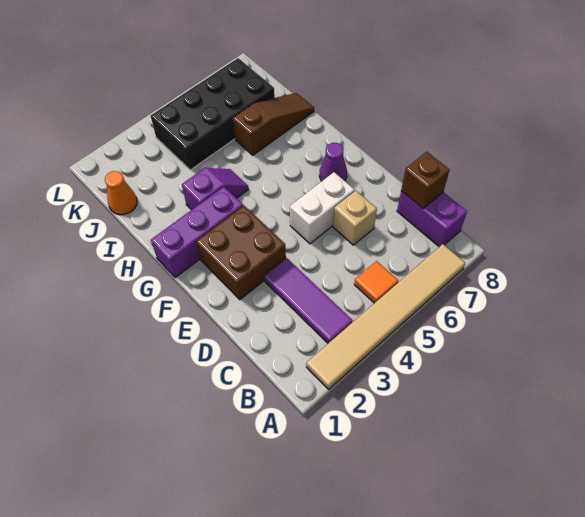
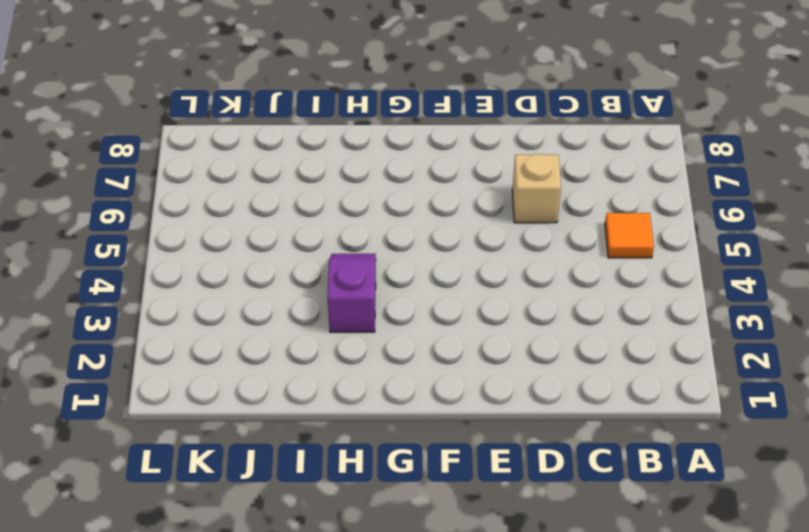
none -> tan 1x6 tile [306,244,465,389]
none -> purple 1x3 tile [264,258,353,343]
none -> purple 1x2 brick [397,191,467,247]

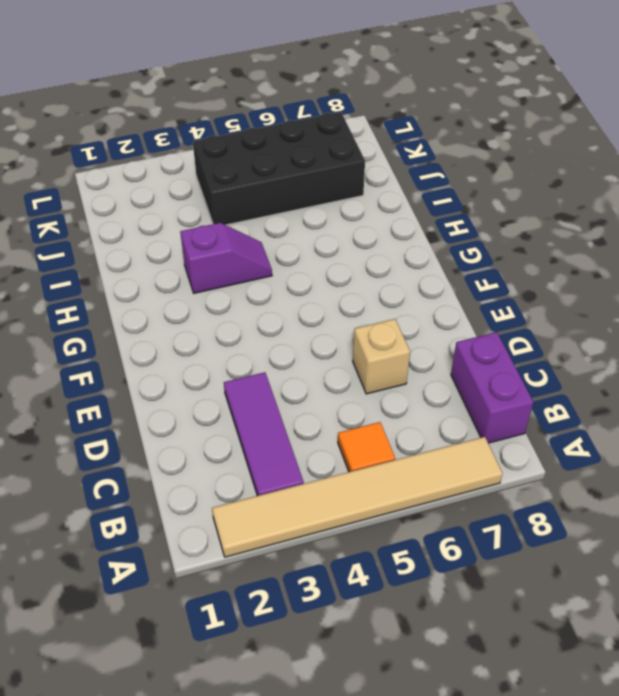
none -> brown 2x2 brick [196,206,286,300]
none -> white 1x2 brick [290,172,355,244]
none -> purple 1x1 cone [319,143,347,181]

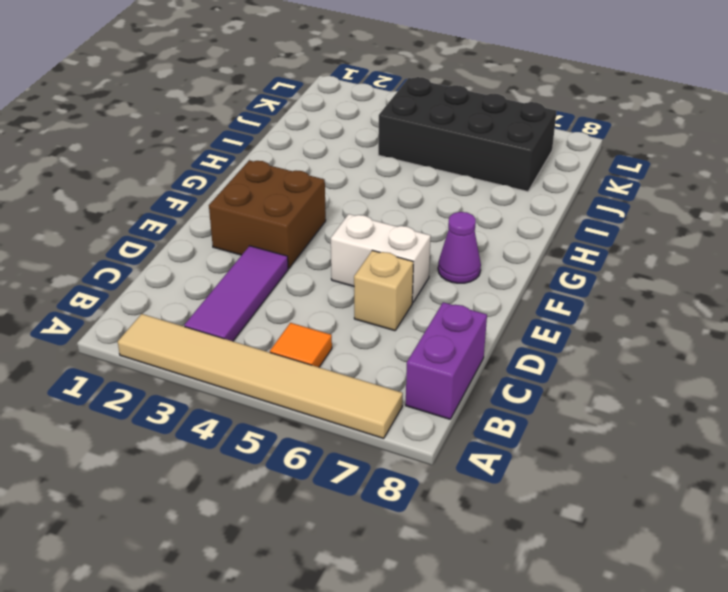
none -> purple 1x3 brick [151,187,243,278]
none -> purple 1x2 slope [182,168,249,210]
none -> brown 1x3 slope [233,93,314,155]

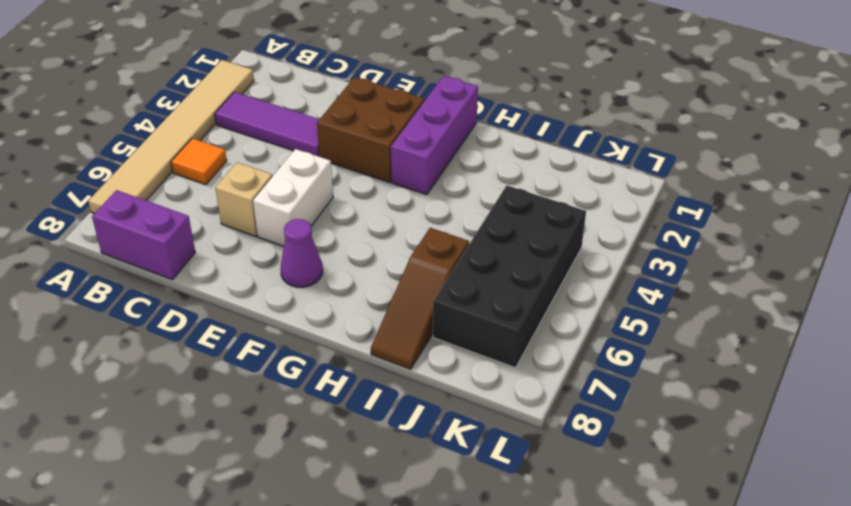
none -> purple 1x2 slope [182,168,249,210]
none -> orange 1x1 cone [105,171,137,215]
none -> brown 1x1 brick [401,152,450,208]

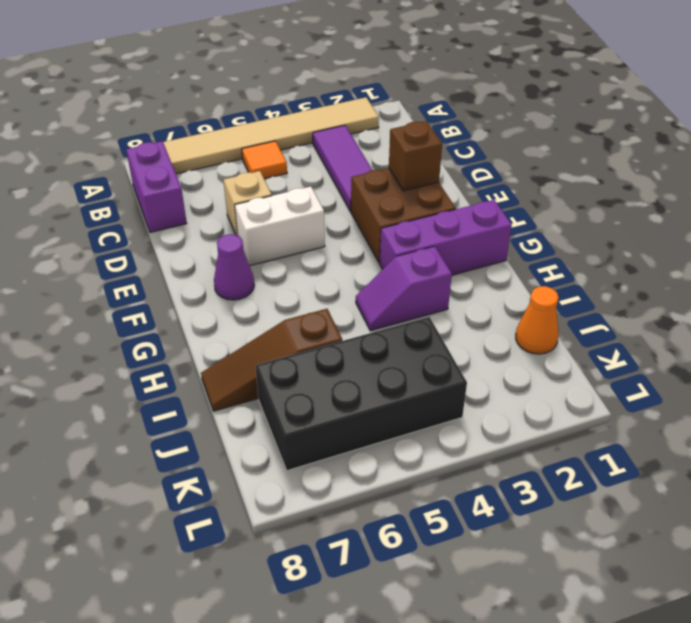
brown 1x1 brick [389,121,442,191] -> brown 1x1 brick moved to [401,152,450,208]

